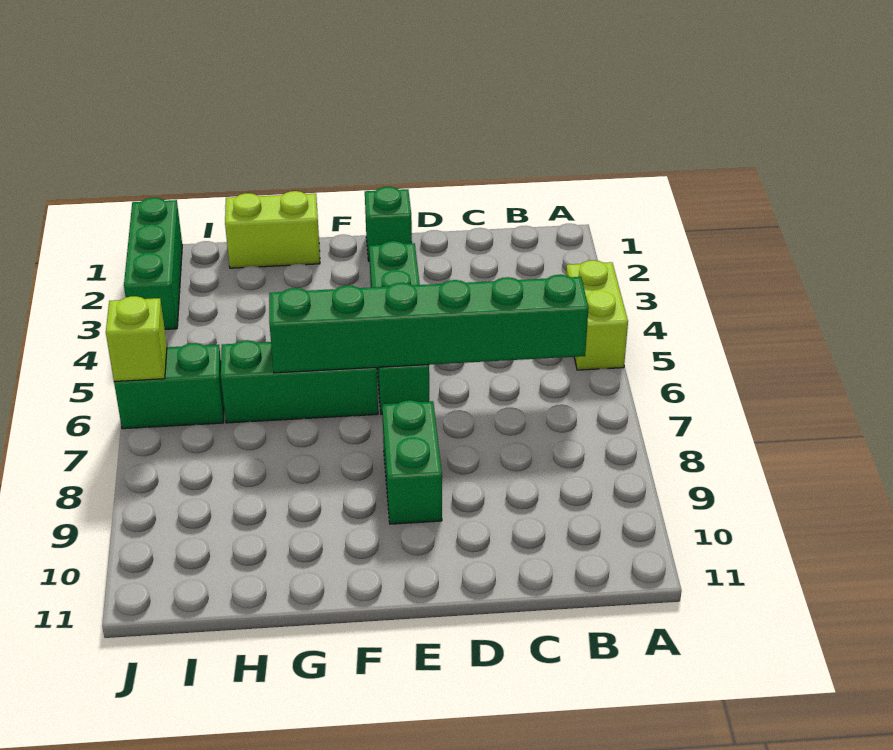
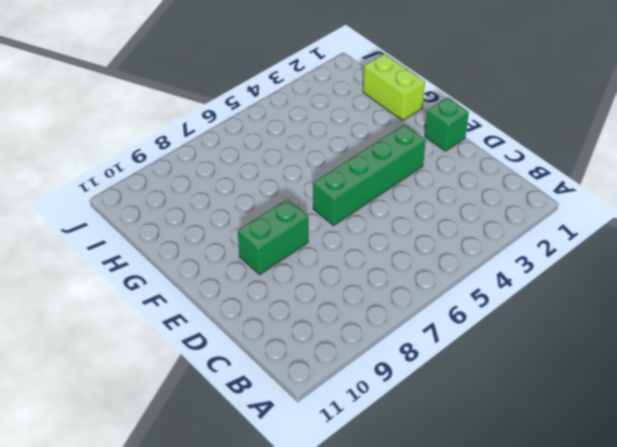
none -> lime 1x2 brick [566,260,628,370]
none -> green 1x3 brick [221,340,378,423]

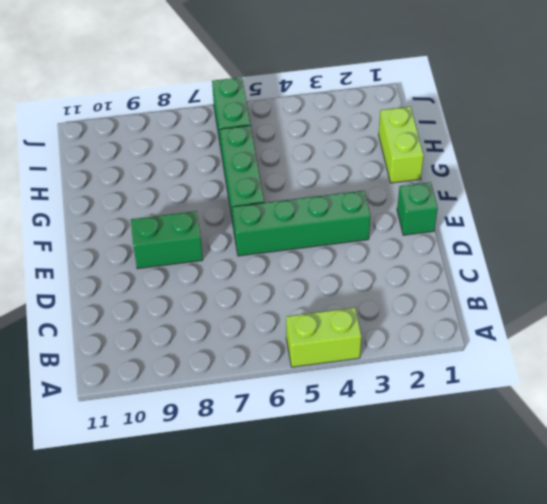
none -> green 1x3 brick [124,198,182,329]
none -> green 1x6 brick [269,275,589,373]

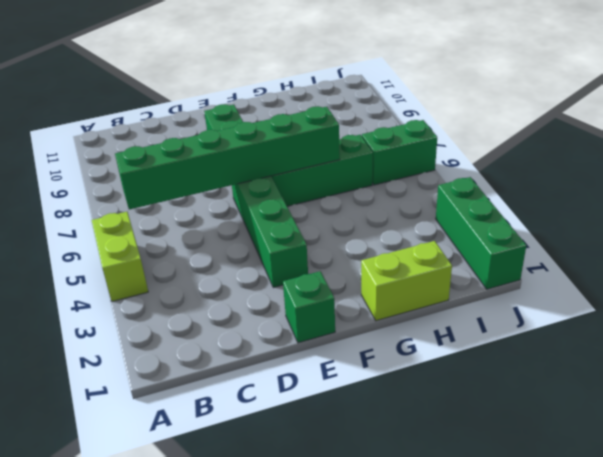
none -> lime 1x1 brick [106,296,167,382]

